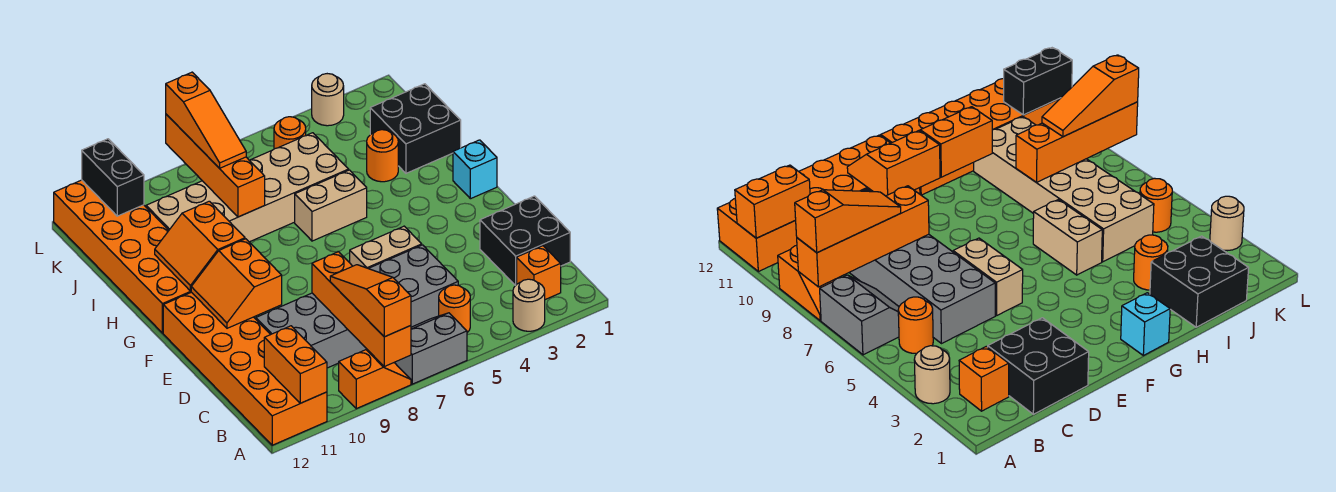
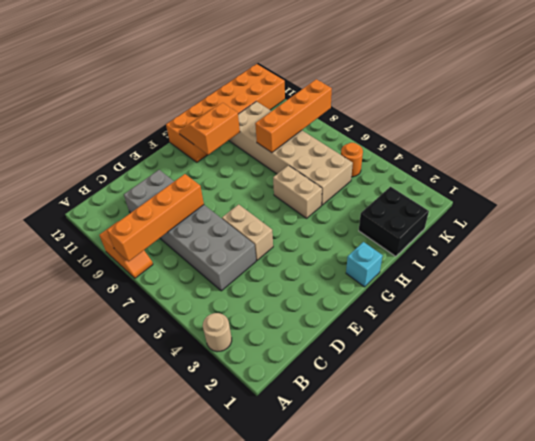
none -> grey 2x2 slope [394,313,467,384]
none -> orange 2x6 brick [163,292,327,445]
none -> orange 1x1 brick [517,246,561,300]

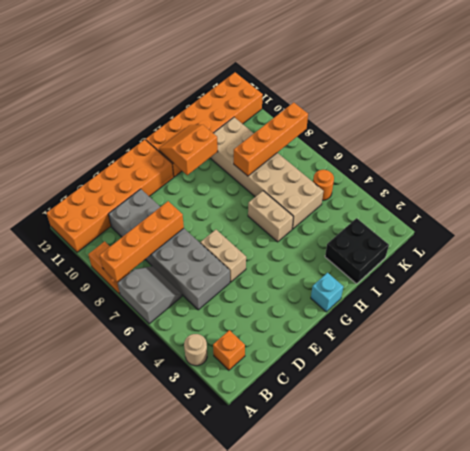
none -> orange 1x1 round brick [439,285,470,333]
none -> black 2x2 brick [480,196,570,286]
none -> orange 1x1 round brick [367,130,398,182]

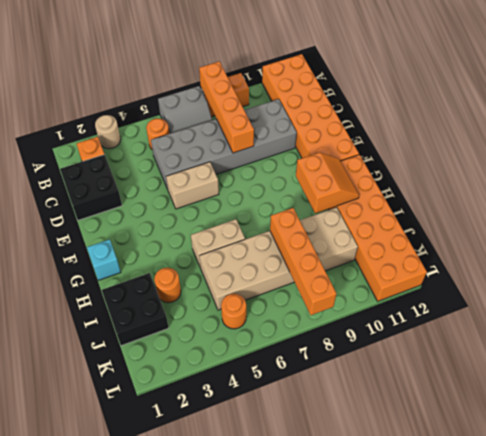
none -> tan 1x1 round brick [312,74,344,126]
none -> orange 1x2 brick [264,326,327,403]
none -> orange 2x2 slope [191,239,282,328]

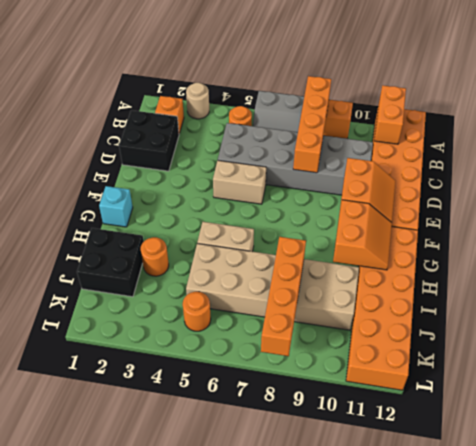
none -> tan 1x1 round brick [312,74,344,126]
none -> black 1x2 brick [82,139,144,216]
none -> orange 1x3 slope [330,265,411,337]

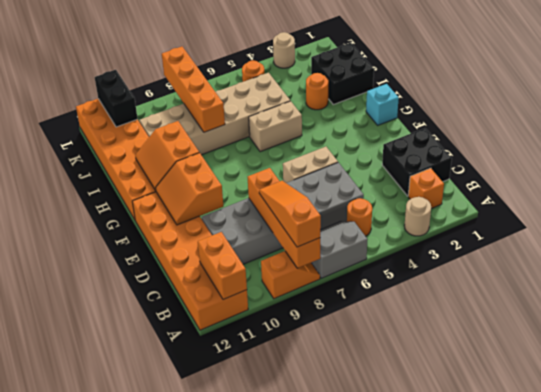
none -> orange 1x3 slope [166,72,246,168]

